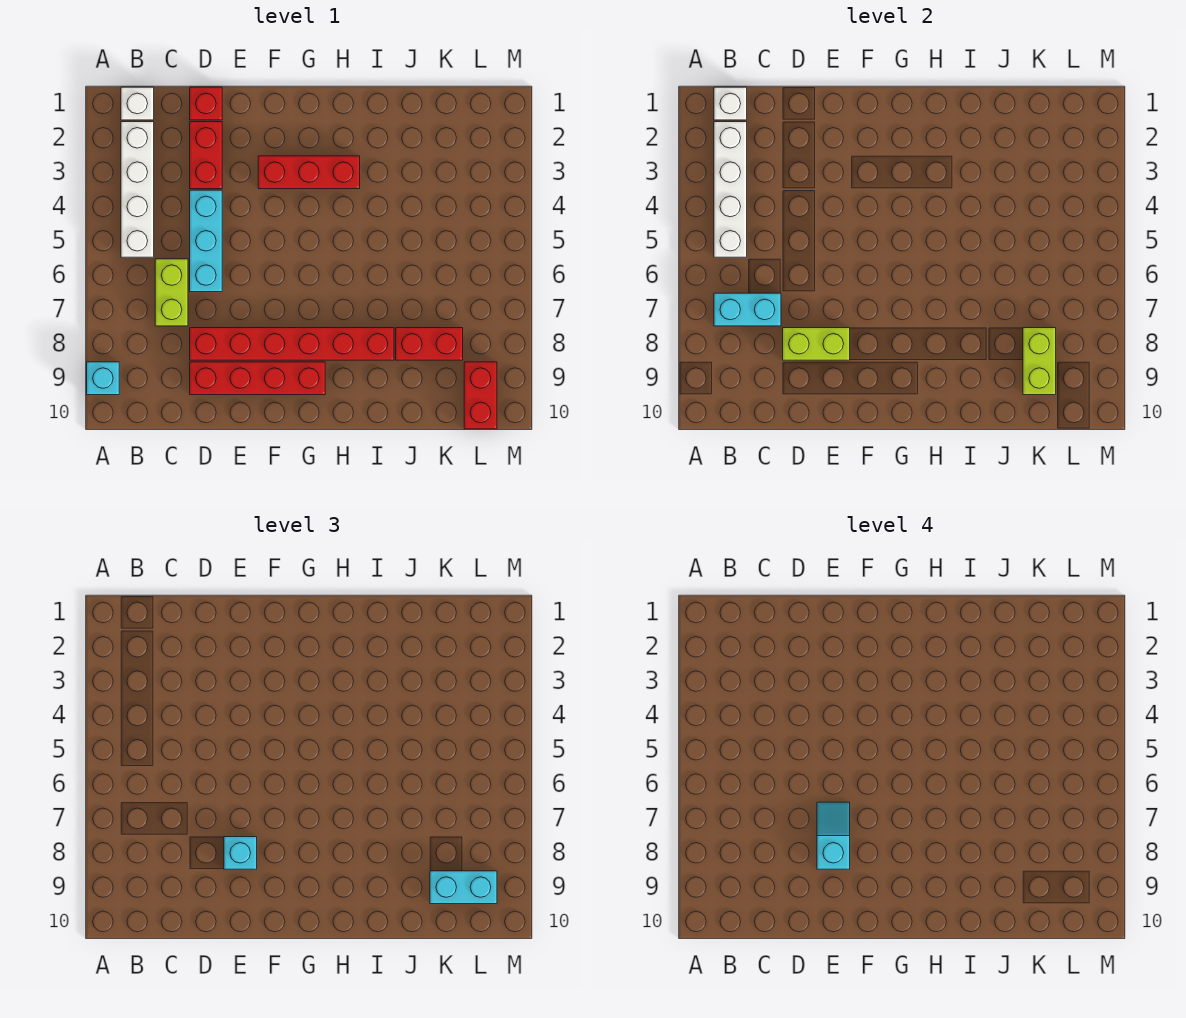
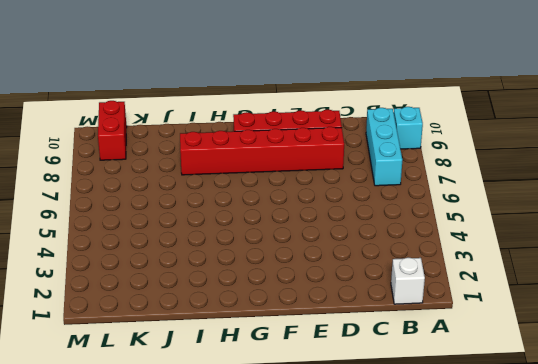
cyan 1x3 brick [366,108,402,186] -> cyan 1x3 brick moved to [190,190,222,292]
none -> white 1x4 brick [121,122,154,257]
none -> lime 1x2 brick [155,259,188,326]
none -> red 1x1 brick [190,87,222,120]

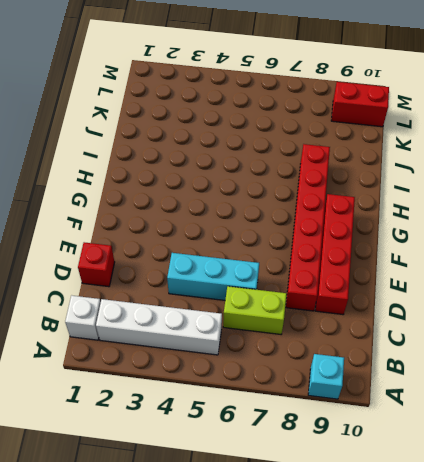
none -> red 1x2 brick [190,122,222,189]
none -> red 1x3 brick [258,156,360,189]
none -> red 1x2 brick [396,328,463,360]

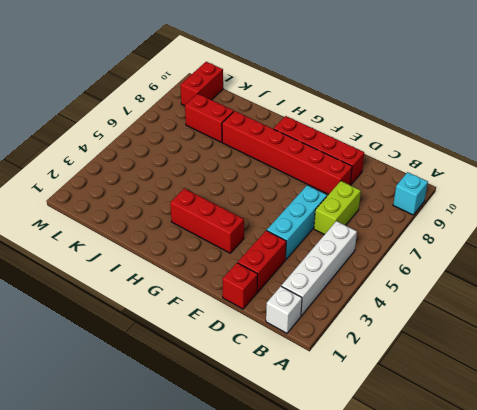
none -> white 1x1 brick [714,87,747,120]
none -> white 1x4 brick [714,122,747,257]
none -> cyan 1x2 brick [714,293,781,326]

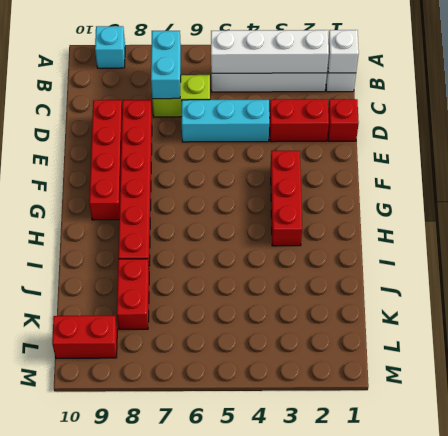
none -> lime 1x2 brick [783,328,850,360]
none -> lime 1x2 brick [1023,328,1056,395]
none -> cyan 1x1 brick [224,837,257,869]

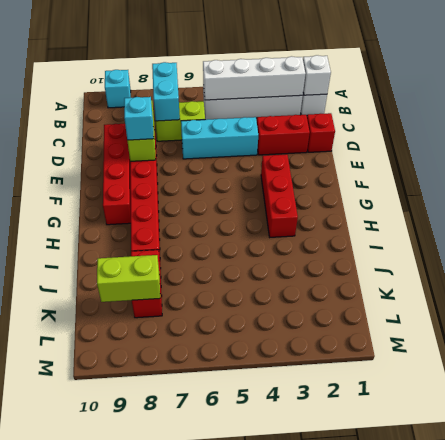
none -> red 1x2 brick [464,362,497,429]
none -> cyan 1x2 brick [430,871,497,904]
none -> cyan 1x2 slope [817,802,850,869]

